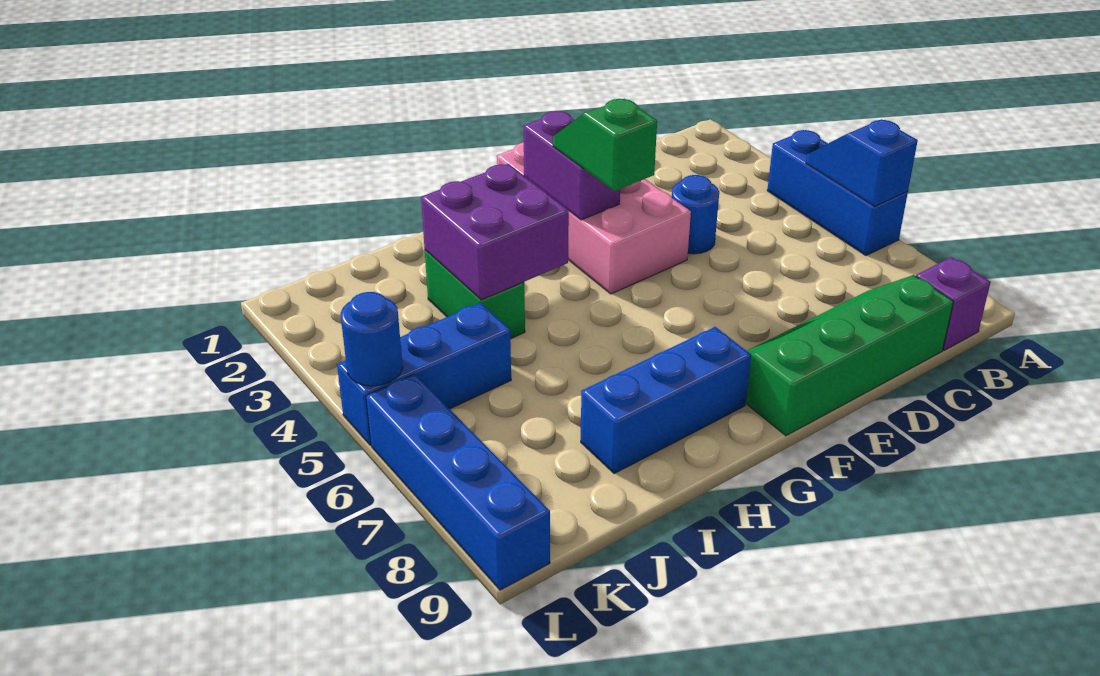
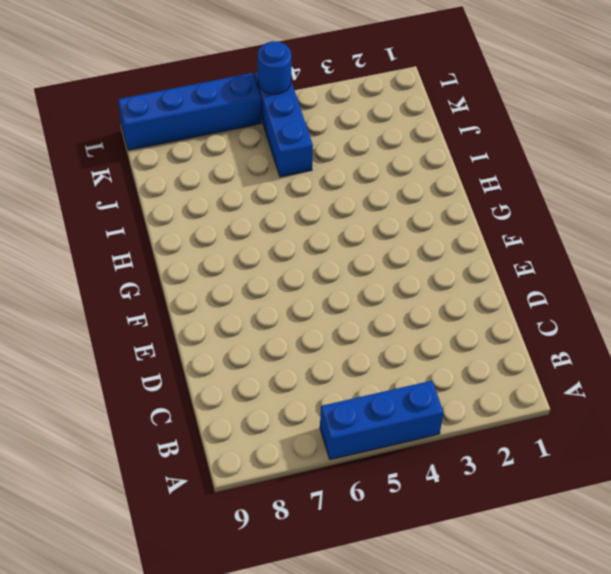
none -> purple 1x1 brick [916,257,991,350]
none -> green 2x4 slope [746,275,954,436]
none -> blue 1x1 round brick [672,175,719,254]

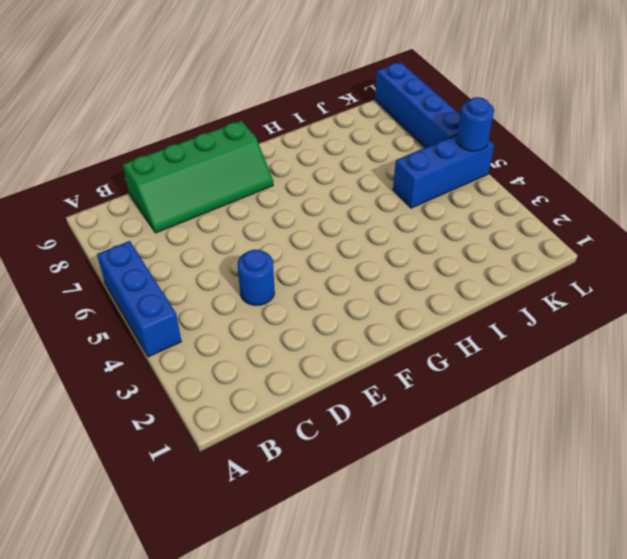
none -> purple 1x1 brick [916,257,991,350]
none -> pink 2x4 brick [497,142,691,294]
none -> blue 1x3 brick [581,327,751,474]

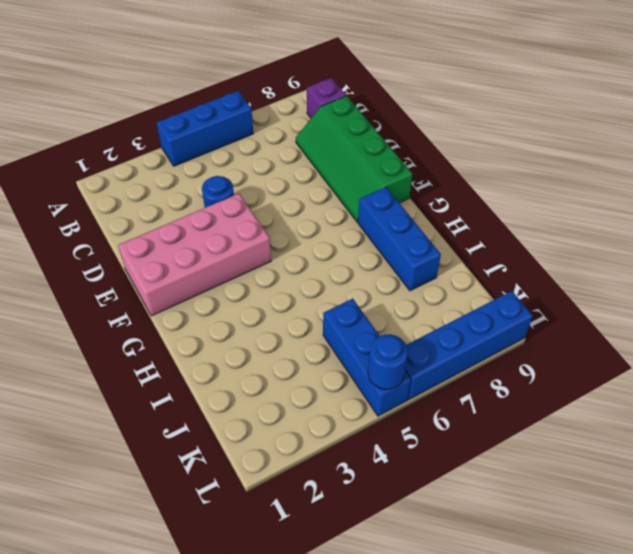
none -> green 1x2 brick [425,250,525,339]
none -> blue 1x2 slope [806,119,918,206]
none -> purple 1x2 brick [523,111,620,220]

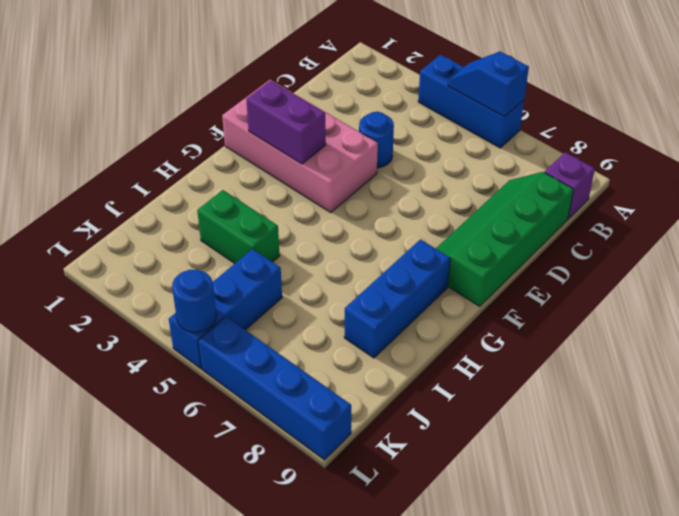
none -> purple 2x2 brick [421,164,569,300]
none -> green 1x2 slope [553,99,657,191]

